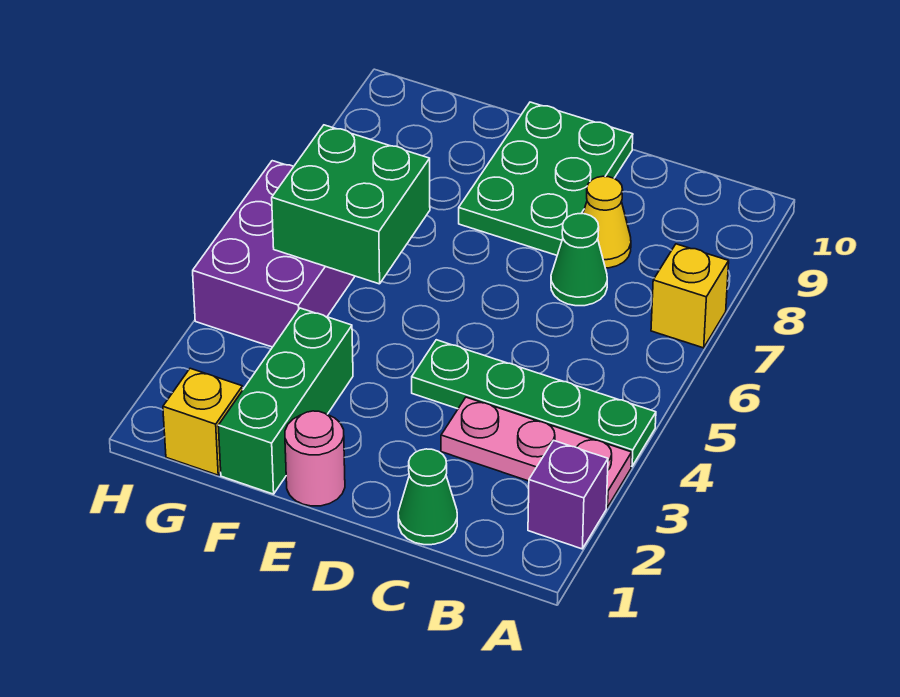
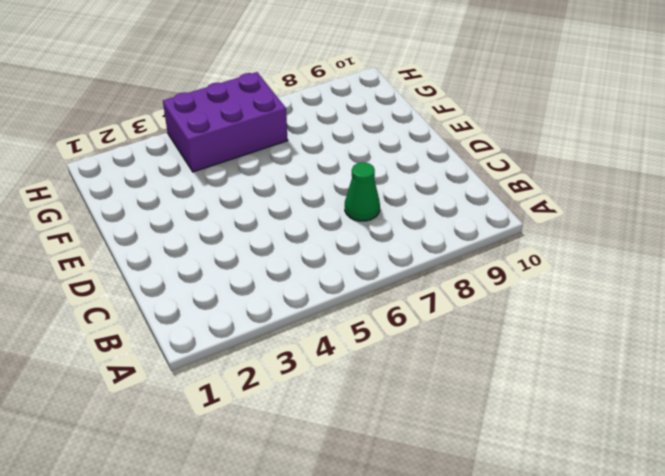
none -> purple 1x1 brick [528,440,608,549]
none -> pink 1x3 plate [441,397,632,507]
none -> green 1x4 plate [412,340,656,466]

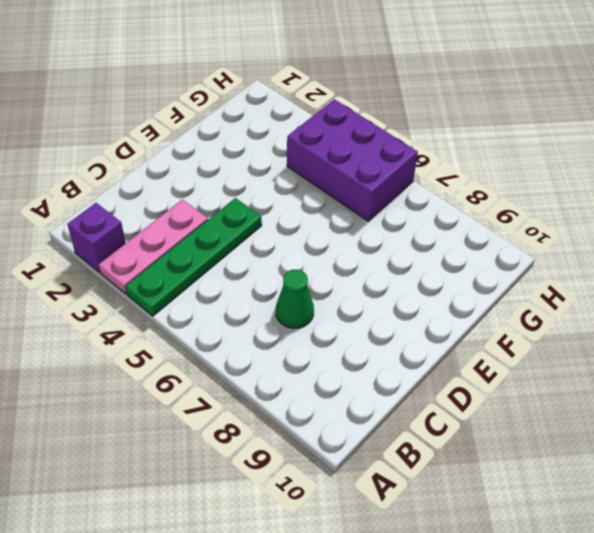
none -> yellow 1x1 brick [651,244,729,348]
none -> green 1x1 cone [398,449,457,545]
none -> yellow 1x1 cone [583,176,631,268]

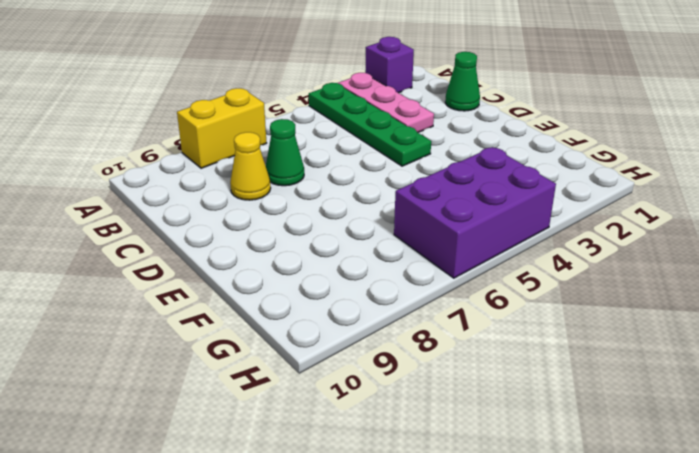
yellow 1x2 brick [177,88,267,168] -> yellow 1x1 brick [651,244,729,348]
none -> green 2x3 plate [459,102,633,255]
none -> pink 1x1 round brick [285,411,345,506]
none -> green 1x3 brick [218,308,353,494]

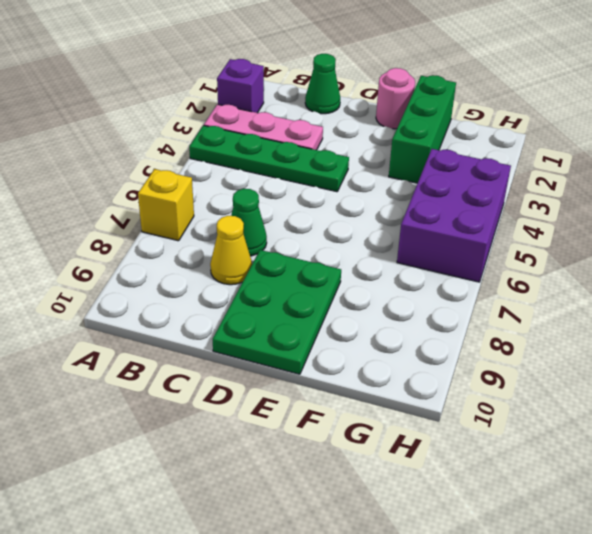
none -> yellow 1x1 brick [163,368,243,475]
none -> green 2x2 brick [272,125,430,284]

